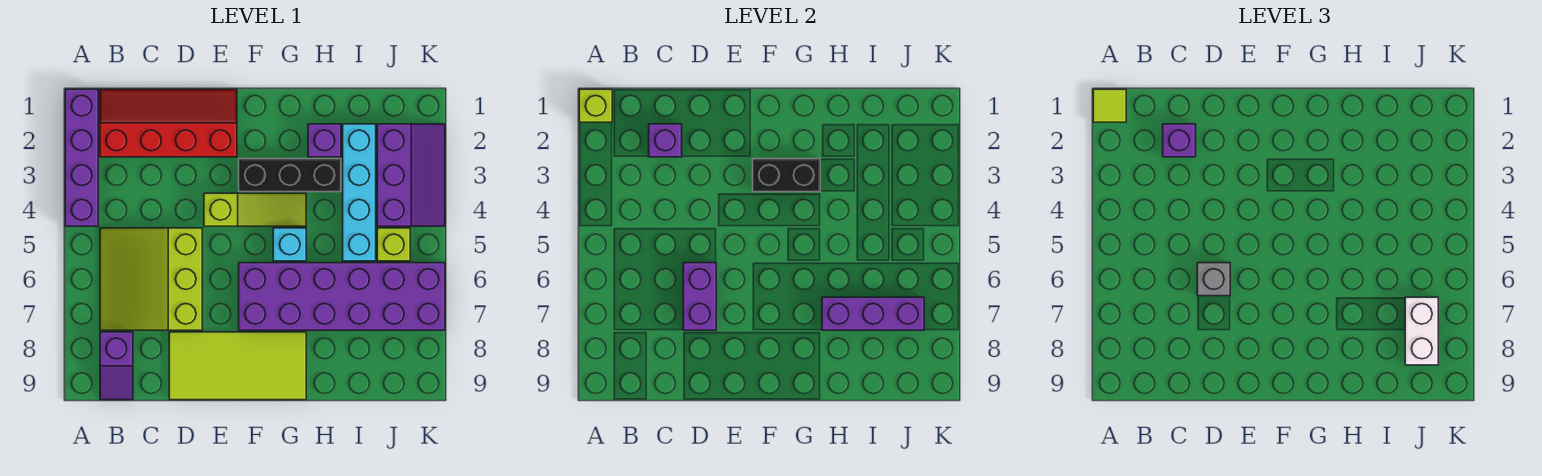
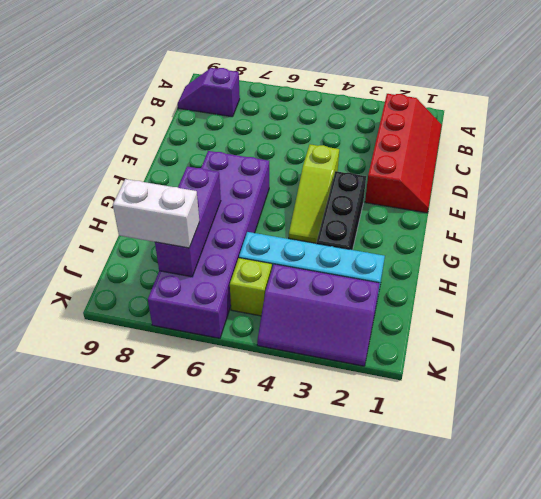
none -> purple 1x4 brick [65,89,98,226]
none -> lime 3x3 slope [100,228,202,330]
none -> lime 2x4 tile [169,332,306,400]

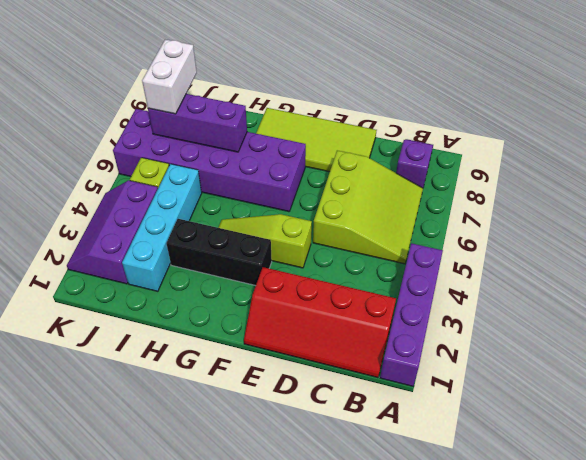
none -> cyan 1x1 brick [273,228,306,261]
none -> purple 1x1 brick [308,124,341,157]
none -> lime 1x1 brick [579,89,612,122]

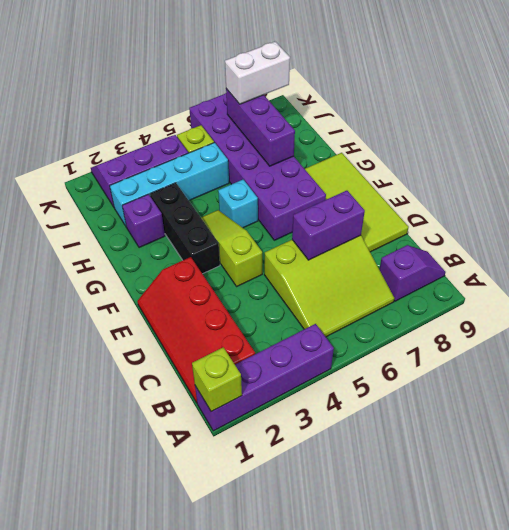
none -> purple 1x1 brick [649,124,682,157]
none -> black 1x2 brick [753,159,820,192]
none -> lime 1x1 tile [1093,89,1126,122]

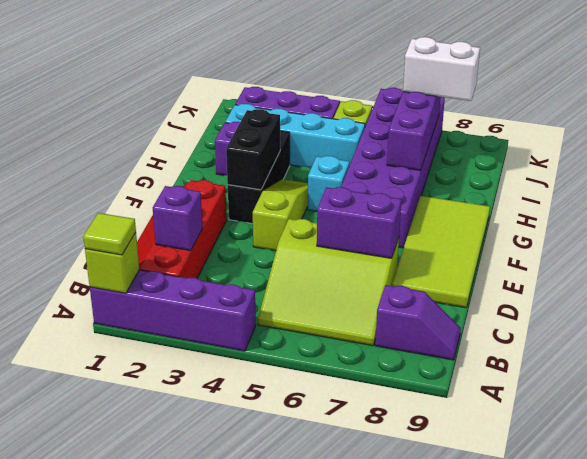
none -> purple 1x1 brick [1163,124,1196,157]
none -> grey 1x1 brick [1197,263,1230,296]

